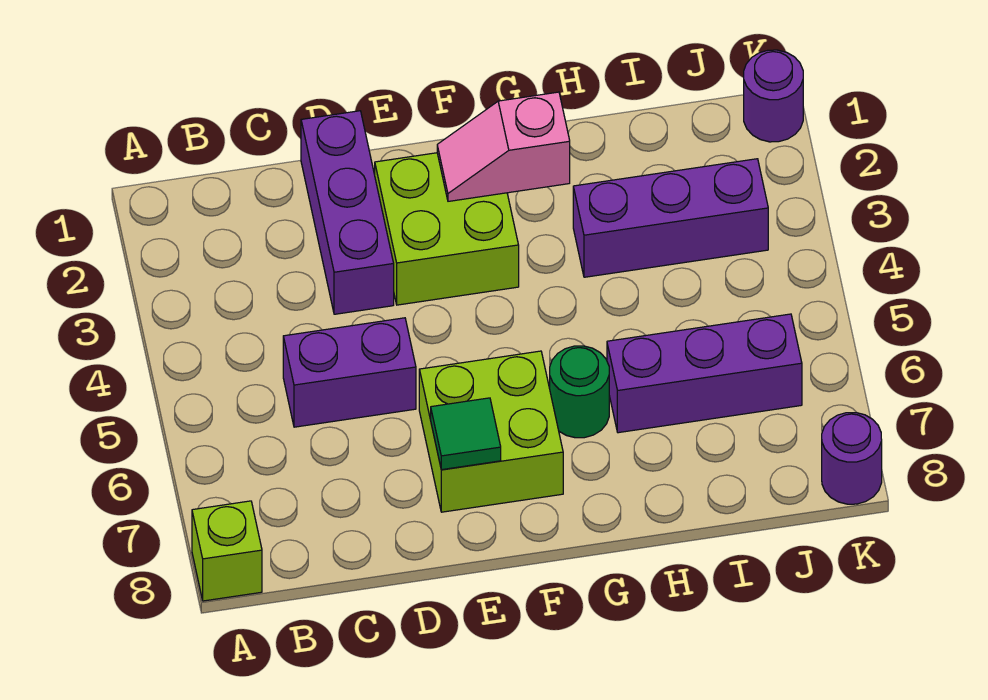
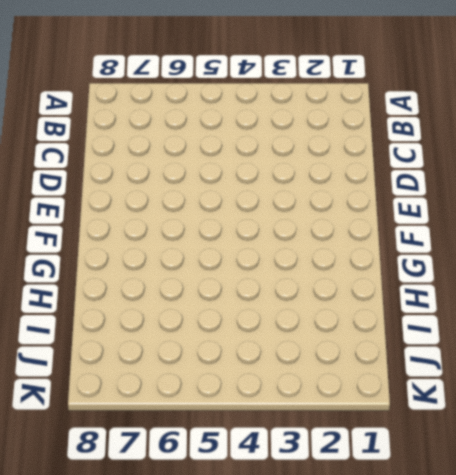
none -> lime 1x1 brick [192,501,262,601]
none -> purple 1x2 brick [283,318,416,427]
none -> purple 1x3 brick [301,111,394,314]

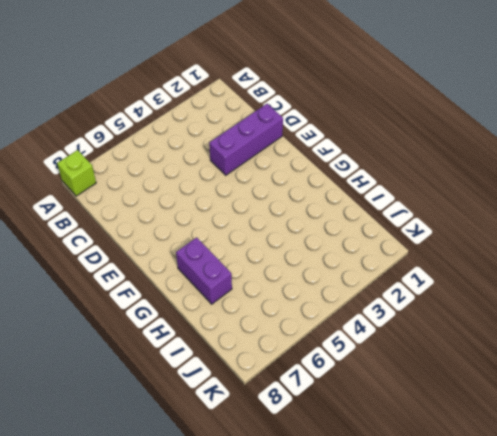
purple 1x2 brick [176,237,232,304] -> purple 1x2 brick moved to [283,318,416,427]
none -> lime 2x2 brick [375,153,519,305]
none -> lime 2x2 brick [419,351,563,512]
none -> green 1x1 round brick [550,346,609,438]

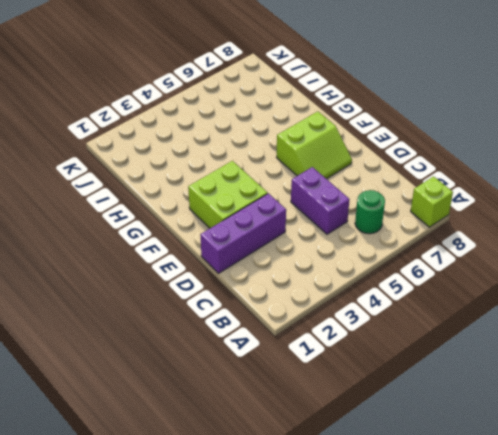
green 1x1 round brick [355,190,385,234] -> green 1x1 round brick moved to [550,346,609,438]
lime 2x2 slope [277,111,352,179] -> lime 2x2 brick [419,351,563,512]
none -> purple 1x3 brick [573,159,768,277]
none -> purple 1x3 brick [607,314,802,433]
none -> purple 1x1 round brick [744,50,803,142]

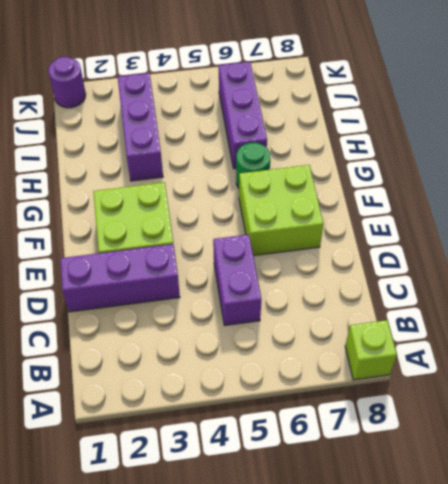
none -> purple 1x1 round brick [822,413,882,504]
none -> green 1x1 tile [431,398,501,470]
none -> pink 1x2 slope [437,92,570,201]

